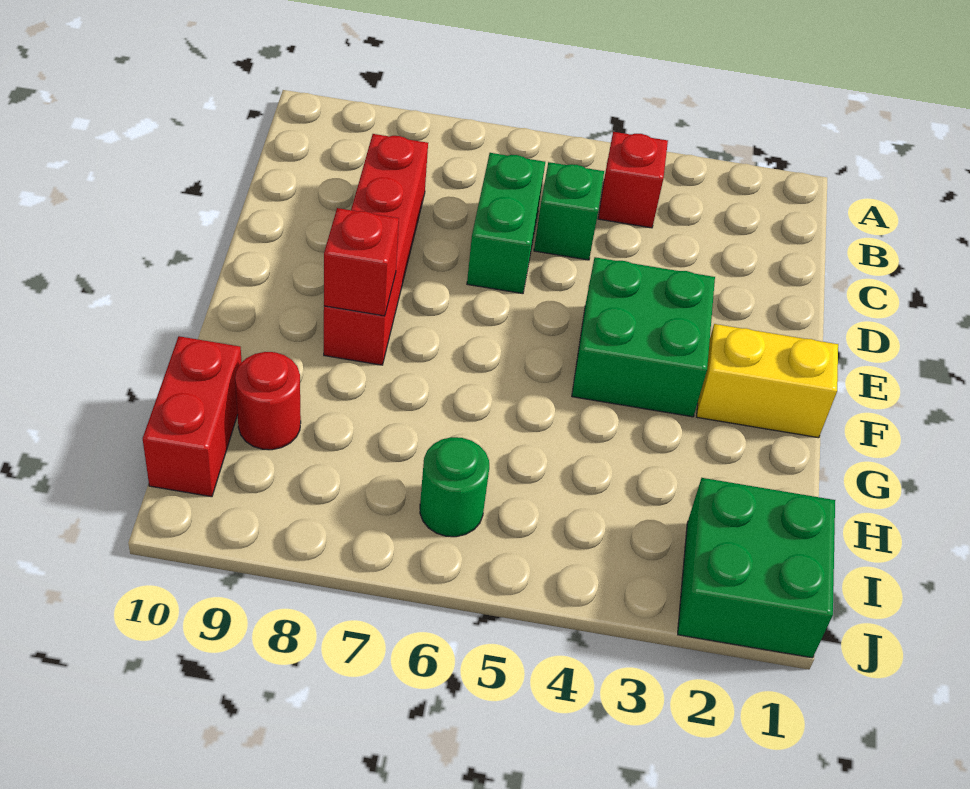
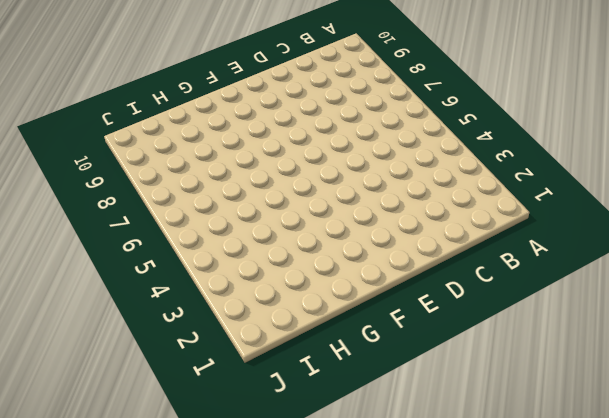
none -> red 1x1 brick [598,132,668,228]
none -> green 1x1 brick [534,162,604,260]

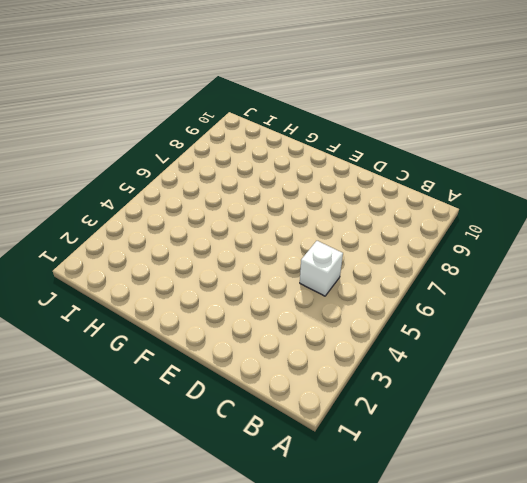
white 1x1 brick [300,241,343,296] -> green 1x1 brick [534,162,604,260]
none -> red 1x1 brick [598,132,668,228]
none -> green 1x2 brick [467,153,545,294]

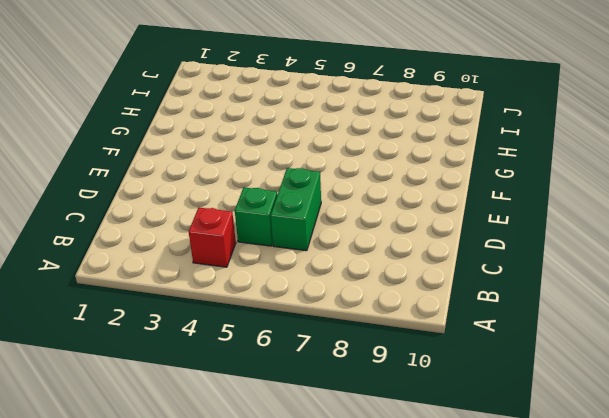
none -> red 1x4 brick [324,134,428,365]
none -> green 2x2 brick [572,257,715,417]

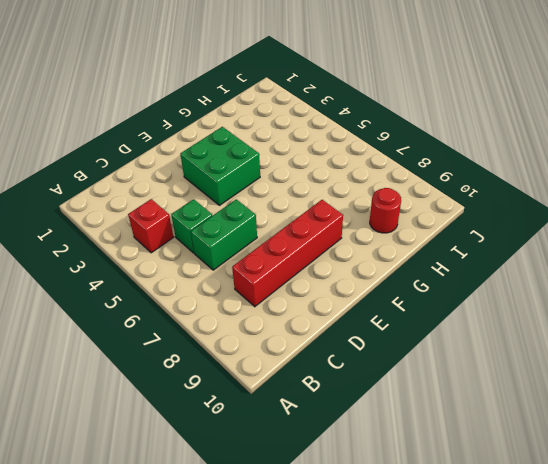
none -> yellow 1x2 brick [697,324,838,438]
none -> red 1x2 brick [143,336,242,497]

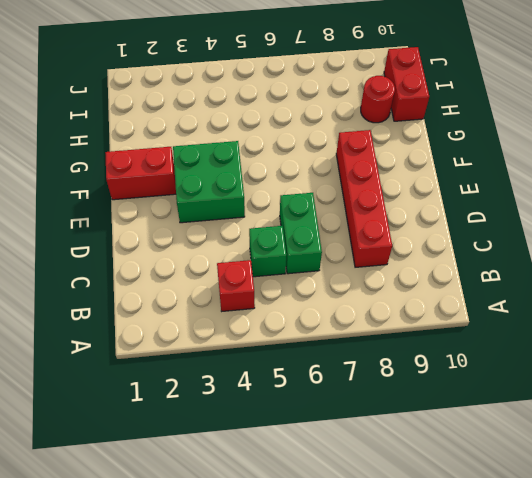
red 1x2 brick [105,147,176,200] -> yellow 1x2 brick [697,324,838,438]
none -> green 2x2 brick [678,478,835,658]
none -> green 1x1 round brick [420,437,489,537]

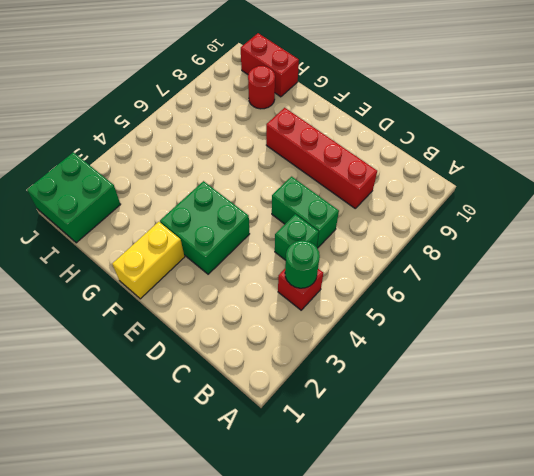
green 1x1 round brick [285,241,320,288] -> green 1x1 round brick moved to [420,437,489,537]
none -> red 1x1 brick [324,208,399,316]

